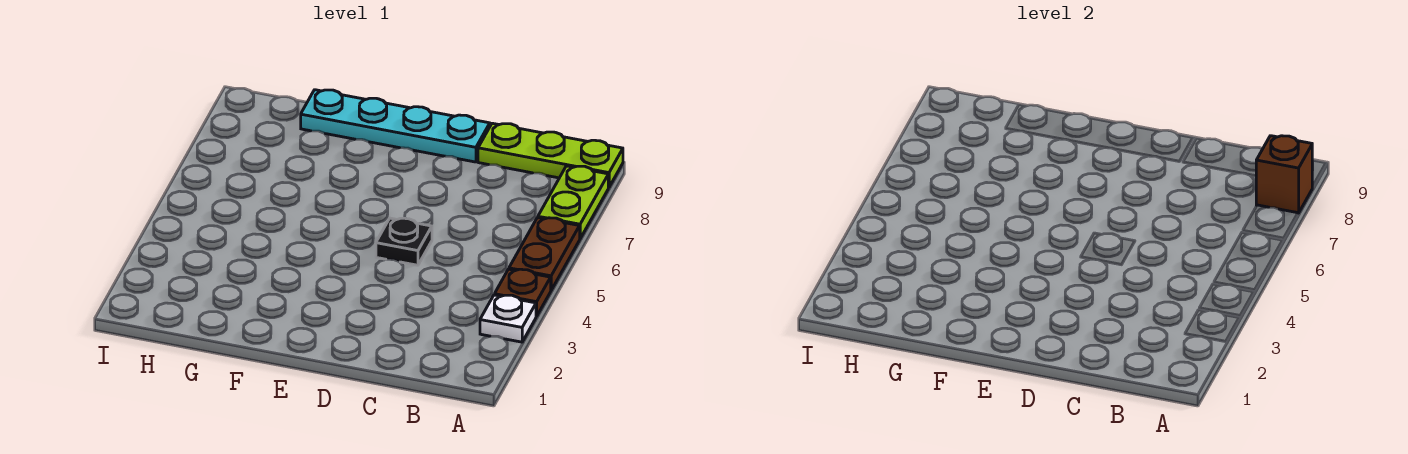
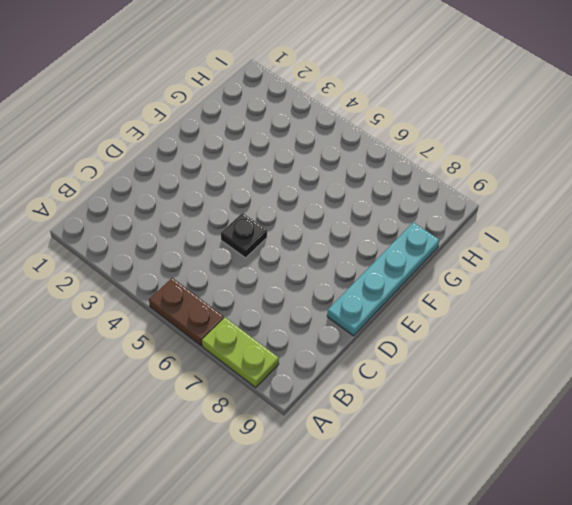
none -> white 1x1 plate [480,295,536,342]
none -> brown 1x1 plate [495,269,551,316]

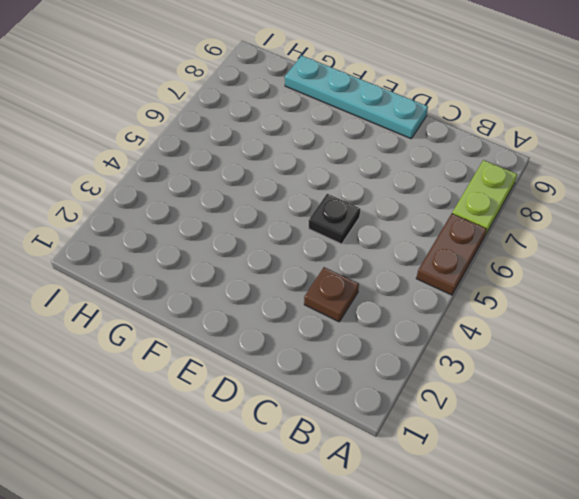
brown 1x1 plate [304,267,359,322] -> brown 1x1 plate moved to [495,269,551,316]
none -> white 1x1 plate [480,295,536,342]
none -> lime 1x3 plate [478,123,623,187]

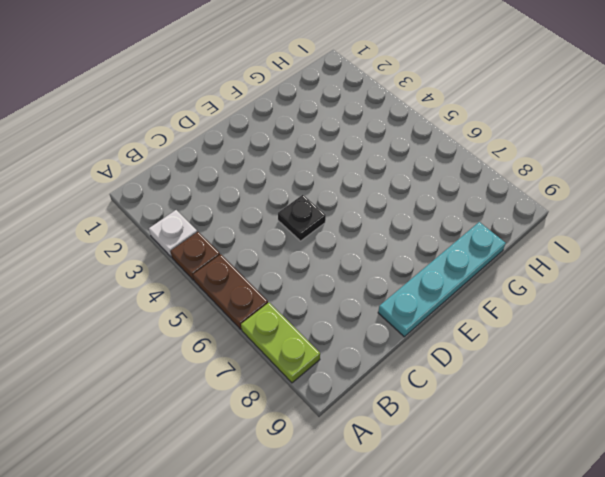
none -> lime 1x3 plate [478,123,623,187]
none -> brown 1x1 brick [1256,136,1313,213]

